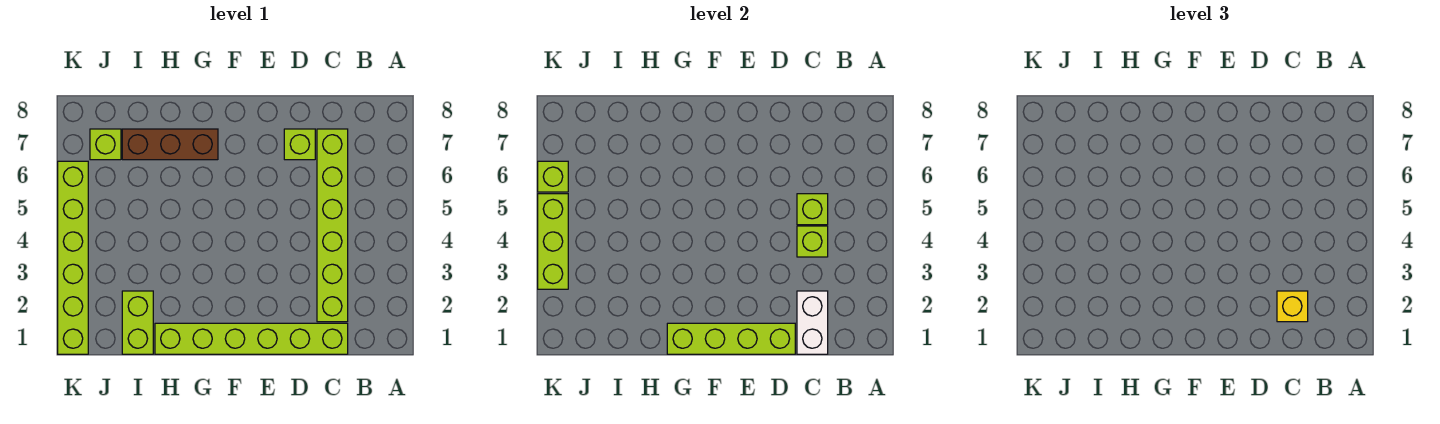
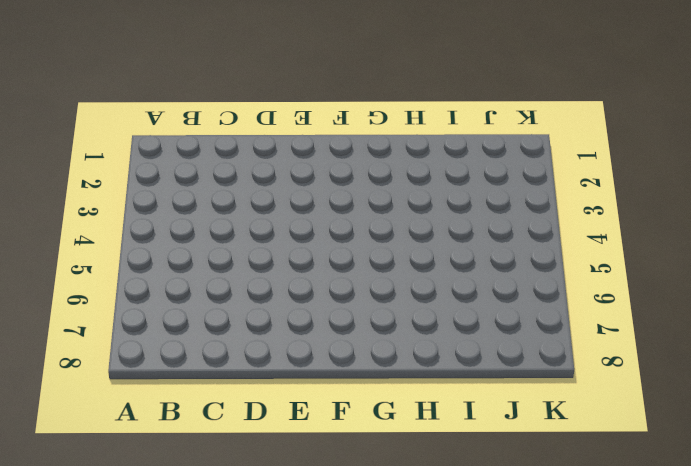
none -> lime 1x6 brick [155,323,348,354]
none -> lime 1x6 brick [317,129,348,322]
none -> lime 1x1 brick [284,129,315,160]

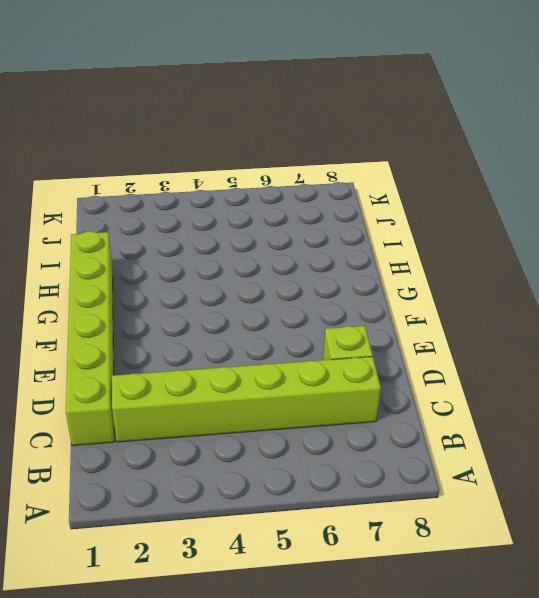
none -> brown 1x3 brick [122,129,218,160]
none -> lime 1x2 brick [122,291,153,354]
none -> lime 1x1 brick [90,129,121,160]

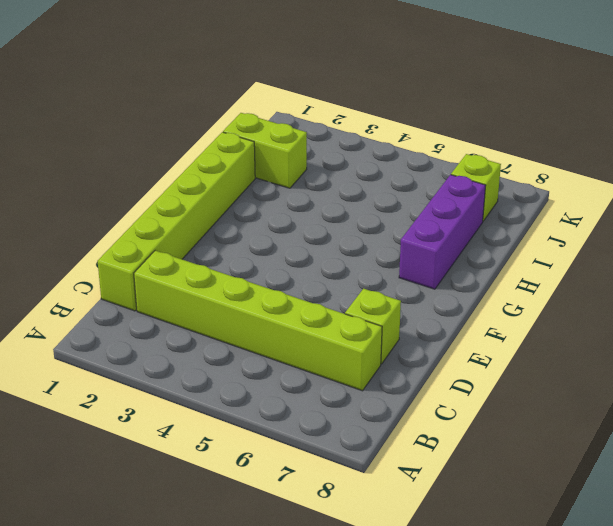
purple 1x3 brick [399,175,486,289] -> brown 1x3 brick [122,129,218,160]
none -> lime 1x6 brick [58,161,88,354]
none -> white 1x2 brick [797,291,828,354]
none -> lime 1x1 brick [797,226,828,257]

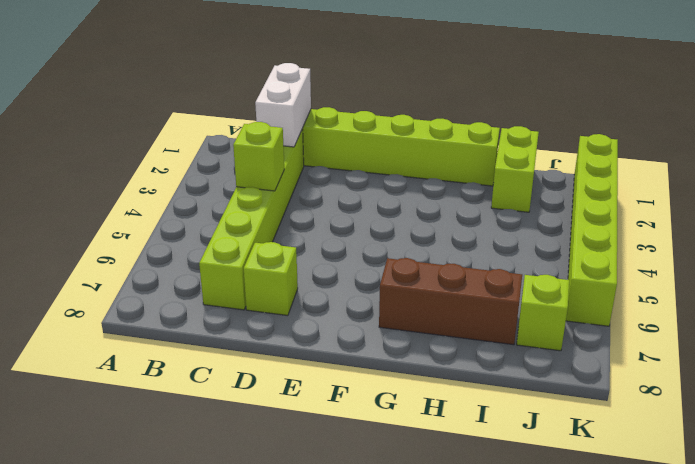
none -> lime 1x1 brick [797,194,828,225]
none -> lime 1x4 brick [667,323,795,354]
none -> lime 1x3 brick [538,194,568,289]

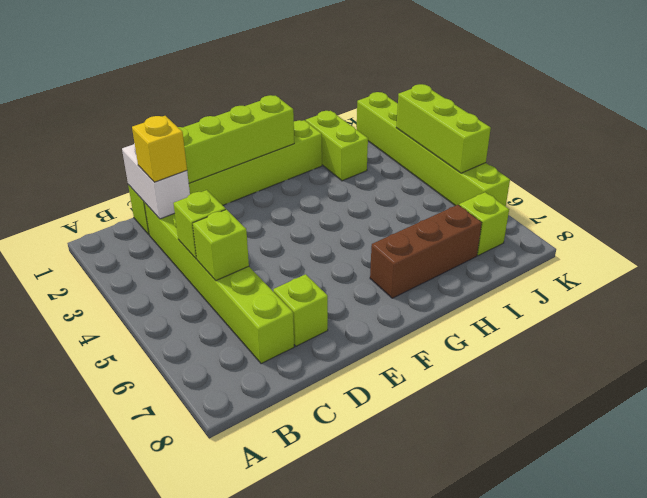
none -> lime 1x1 brick [538,161,568,192]

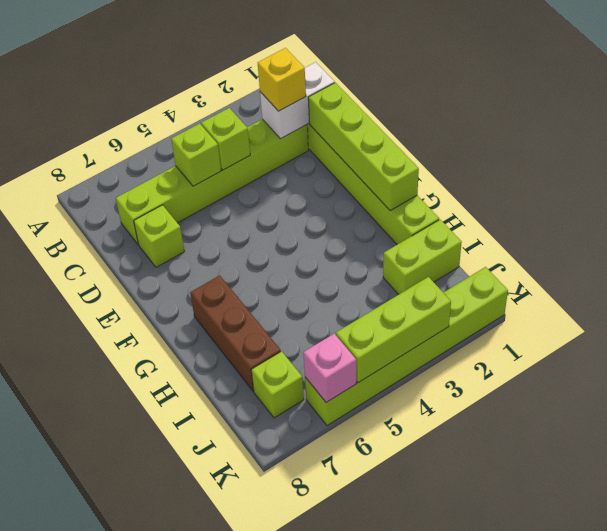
pink 1x1 brick [303,334,356,403] -> lime 1x1 brick [538,161,568,192]

